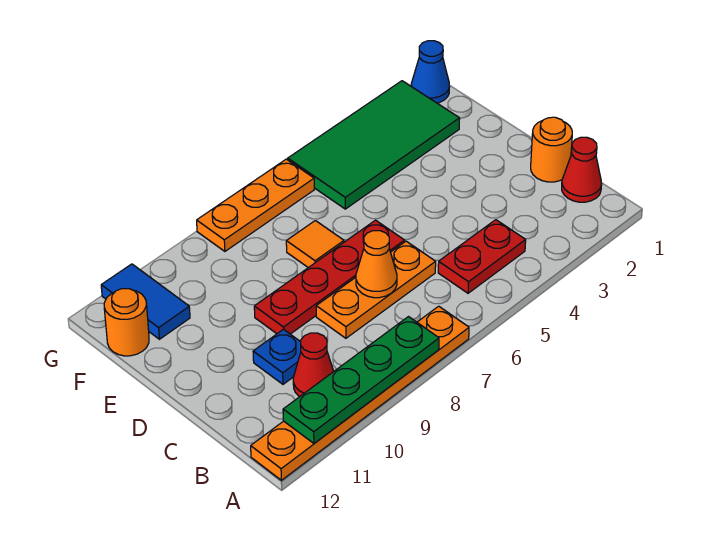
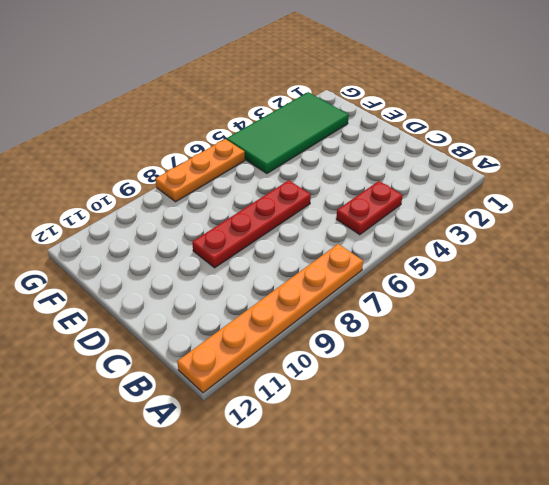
none -> red 1x1 cone [562,137,602,202]
none -> red 1x1 cone [293,333,334,397]
none -> orange 1x1 round brick [531,117,572,182]

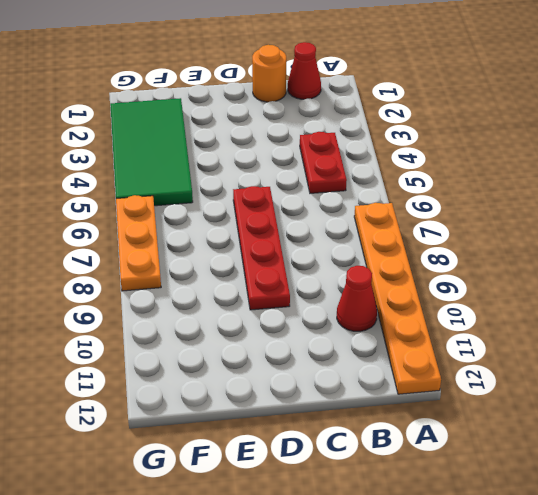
none -> orange 1x3 plate [316,241,436,338]
none -> blue 1x1 plate [253,329,301,384]
none -> orange 1x1 tile [286,221,344,268]

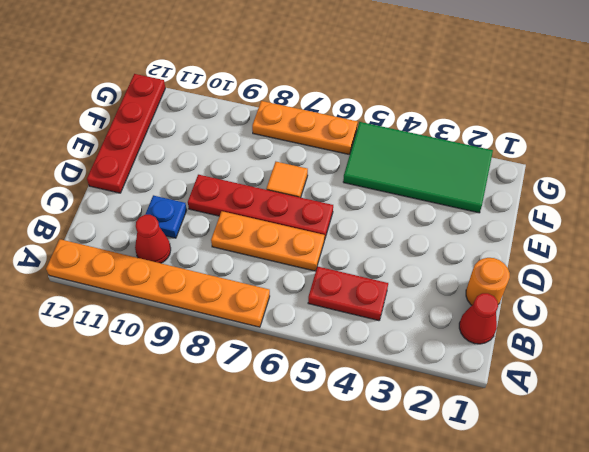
red 1x4 plate [87,74,165,193] -> orange 1x1 round brick [104,289,149,356]
none -> blue 1x2 tile [101,264,190,339]
none -> blue 1x1 cone [411,41,449,103]
none -> green 1x4 plate [283,317,439,443]

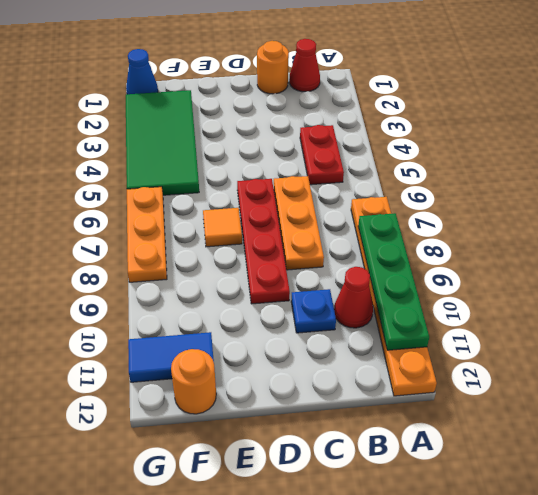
none -> orange 1x1 cone [356,231,397,298]

